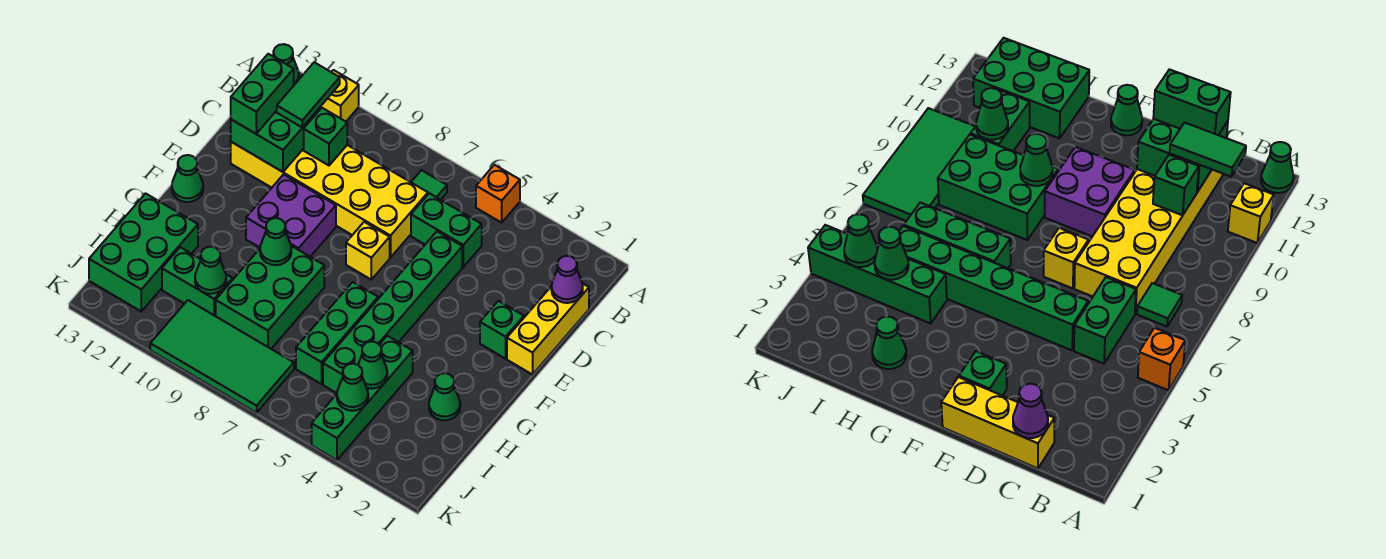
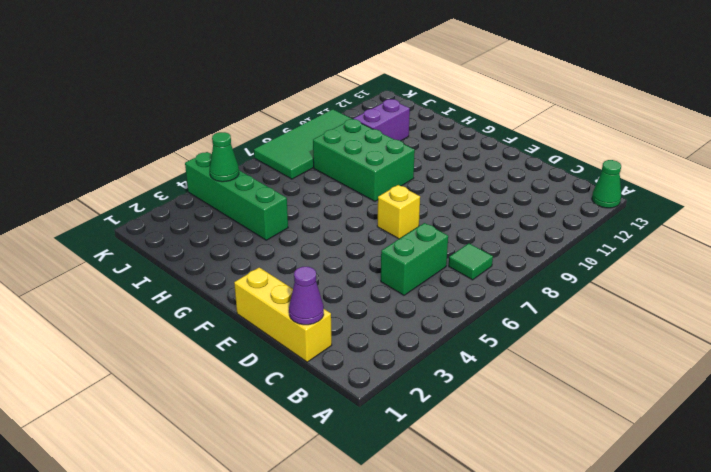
purple 1x2 brick [354,99,410,141] -> green 1x2 brick [162,247,232,316]
none -> orange 1x1 brick [476,165,520,223]
none -> yellow 1x1 brick [321,70,359,122]
none -> yellow 2x6 brick [231,142,428,258]

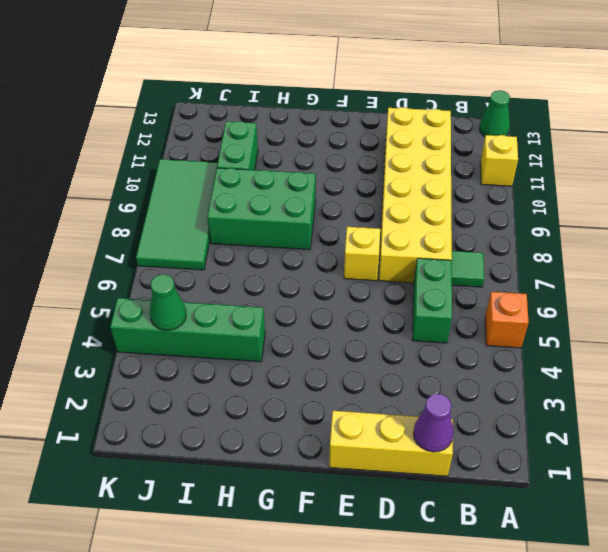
none -> green 1x6 brick [323,231,462,393]
none -> green 1x1 brick [480,301,524,359]
none -> purple 2x2 brick [246,174,336,257]

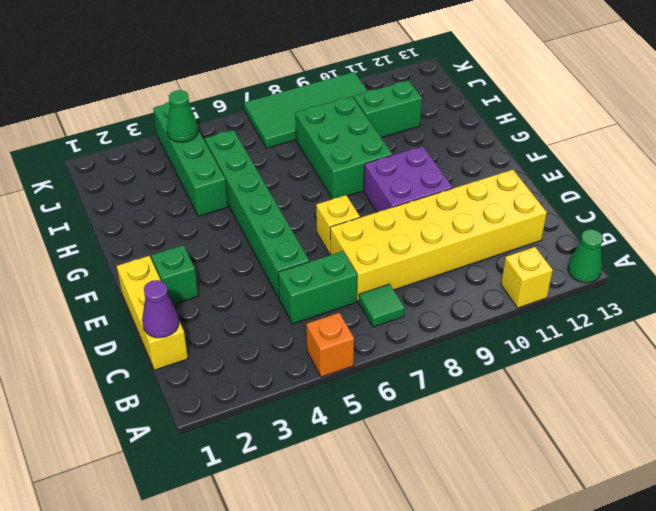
none -> green 1x1 cone [172,155,203,202]
none -> green 1x3 brick [296,282,378,384]
none -> green 1x1 cone [429,373,460,420]

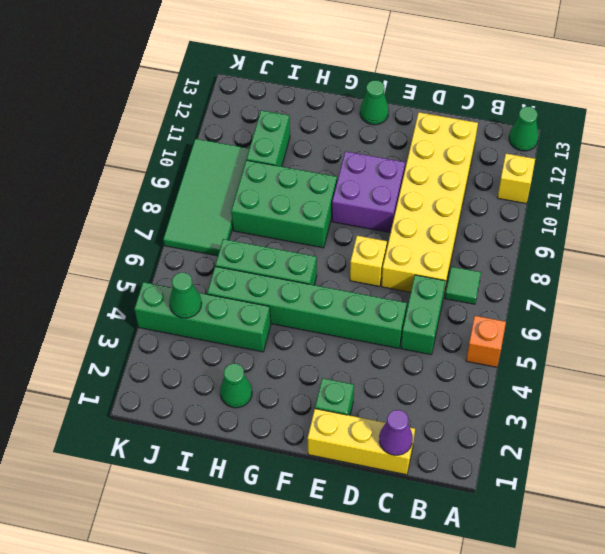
none -> green 2x3 brick [89,193,198,311]
none -> green 1x1 brick [304,108,347,165]
none -> green 2x2 brick [231,107,321,172]

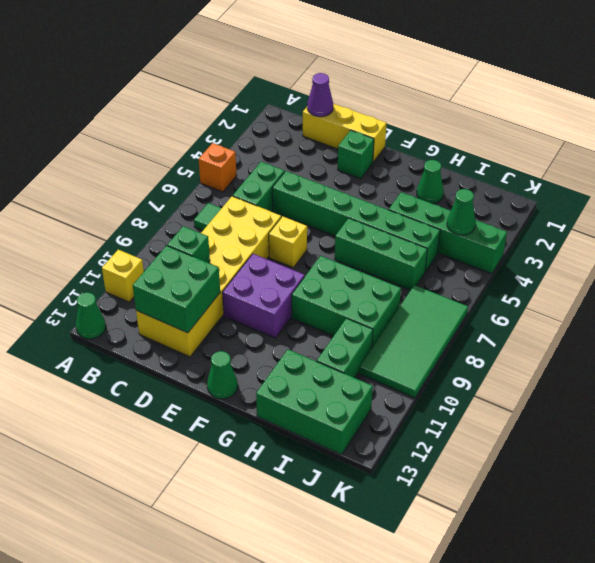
none -> green 1x1 cone [260,218,291,265]
none -> green 1x1 cone [358,341,387,389]
none -> green 1x1 cone [195,247,226,294]

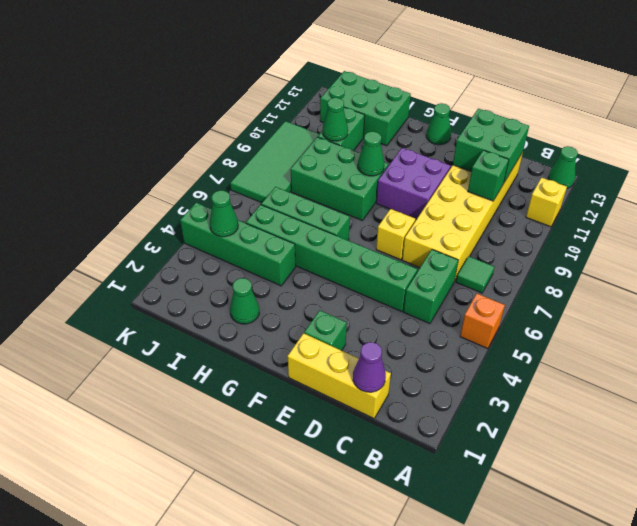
none -> green 1x1 cone [358,341,387,389]
none -> green 1x2 tile [277,62,340,127]
none -> green 1x2 brick [231,54,294,134]

